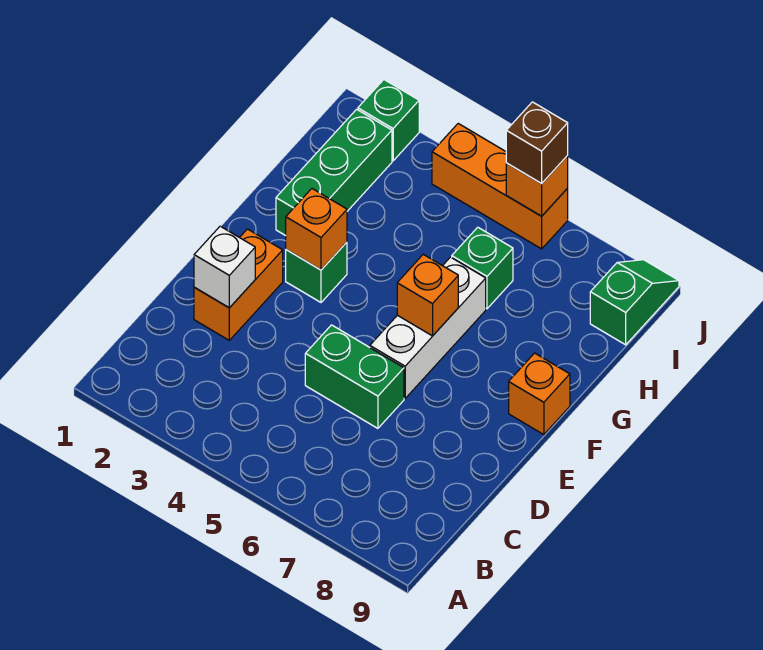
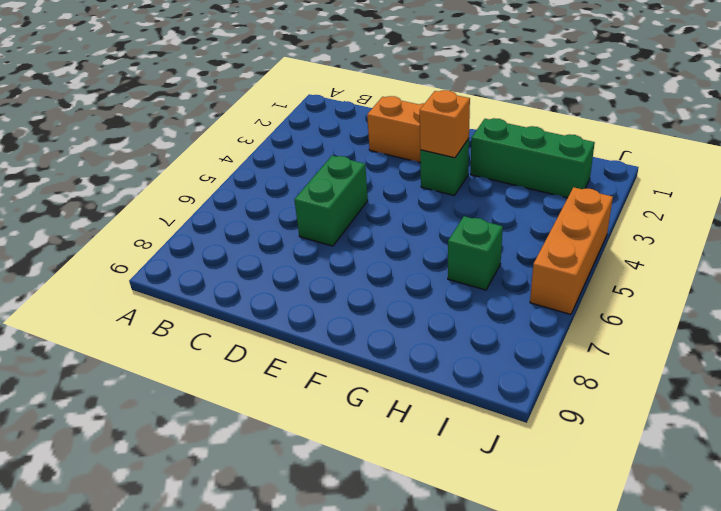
none -> white 1x3 brick [370,257,486,398]
none -> orange 1x1 brick [509,353,570,435]
none -> green 1x2 slope [590,260,679,345]

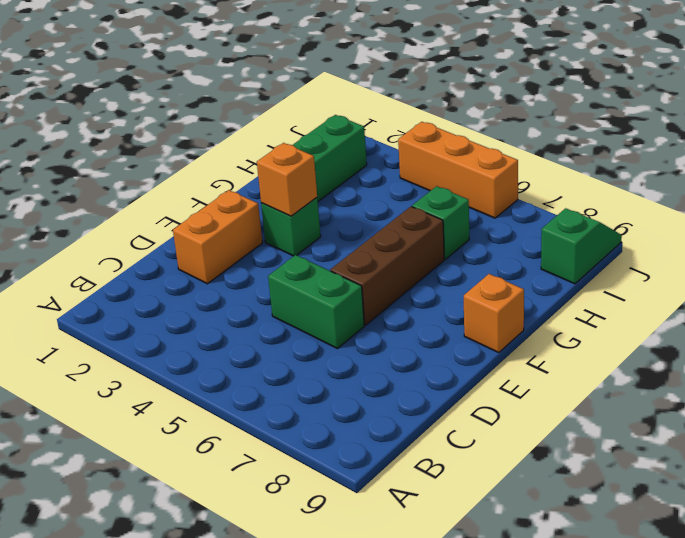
brown 1x3 brick [330,207,444,325] -> white 1x3 brick [370,257,486,398]
none -> green 1x1 brick [358,80,419,161]
none -> white 1x1 brick [194,226,255,308]
none -> orange 1x1 brick [397,254,458,336]

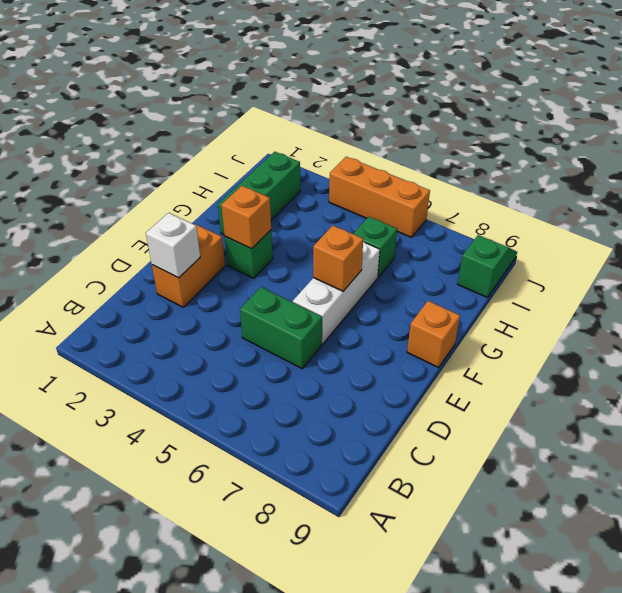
none -> green 1x1 brick [358,80,419,161]
none -> orange 1x1 brick [506,156,568,216]
none -> brown 1x1 brick [506,102,568,184]

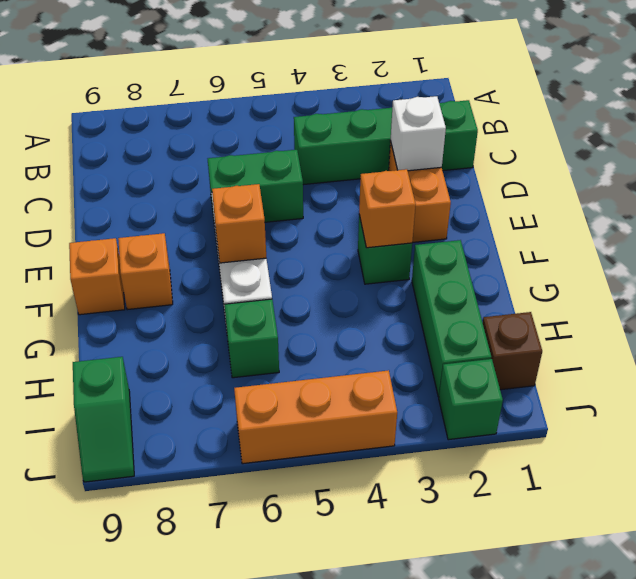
green 1x4 brick [294,100,478,185] -> none
orange 1x1 brick [118,233,173,310] -> orange 1x1 brick moved to [506,156,568,216]
brown 1x1 brick [483,312,542,390] -> brown 1x1 brick moved to [506,102,568,184]

